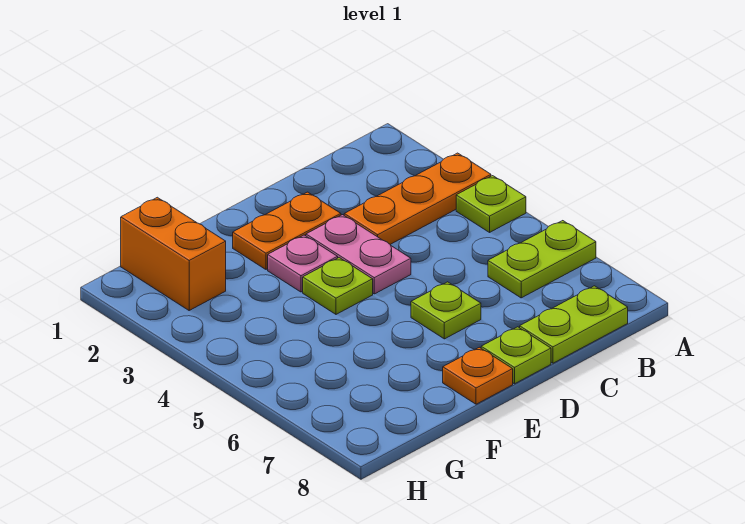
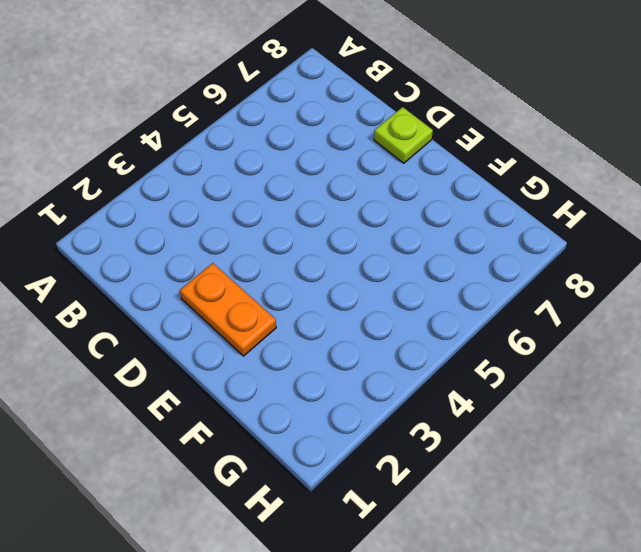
none -> orange 1x3 plate [344,153,491,244]
none -> lime 1x1 plate [456,176,526,232]
none -> lime 1x2 plate [488,221,596,298]

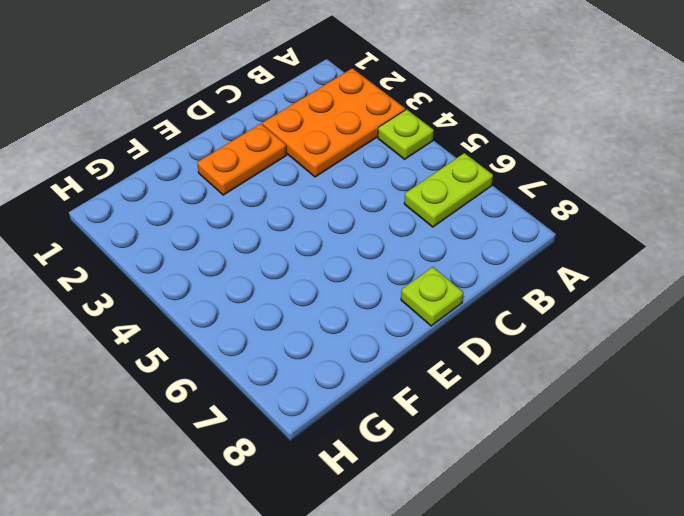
orange 2x3 plate [263,68,405,177] -> orange 1x3 plate [344,153,491,244]
none -> lime 1x2 plate [520,286,628,363]
none -> pink 1x2 plate [306,215,411,294]
none -> lime 1x1 plate [411,282,481,339]

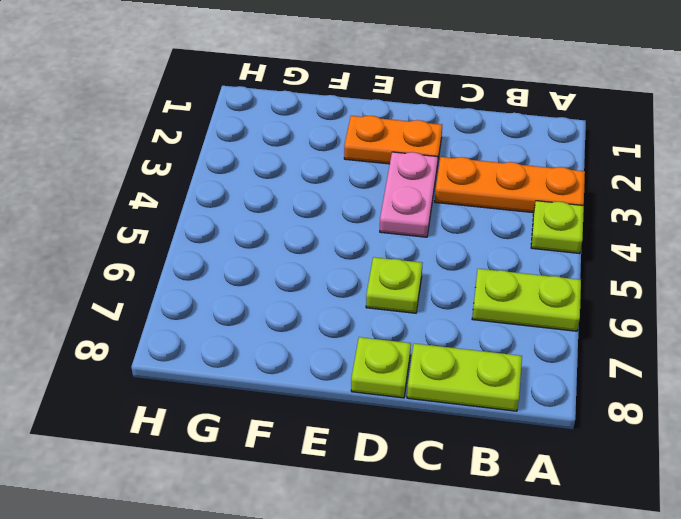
none -> pink 1x1 plate [268,235,338,292]
none -> lime 1x1 plate [303,258,373,314]
none -> orange 1x1 plate [443,347,513,404]

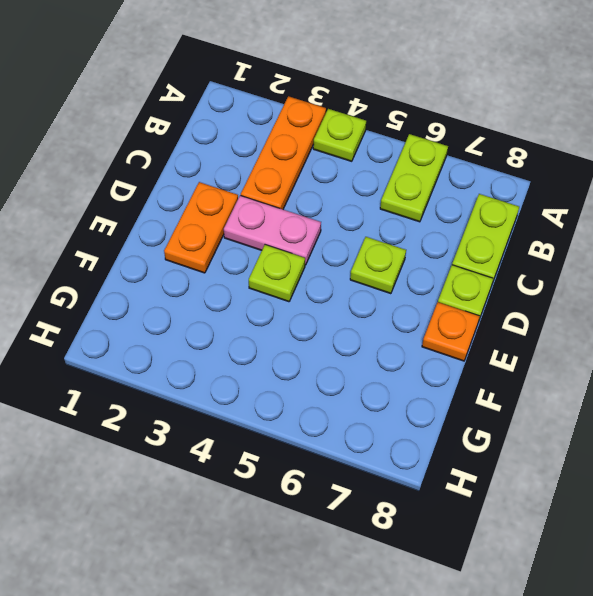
none -> pink 1x1 plate [268,235,338,292]
none -> orange 1x2 brick [121,197,226,310]

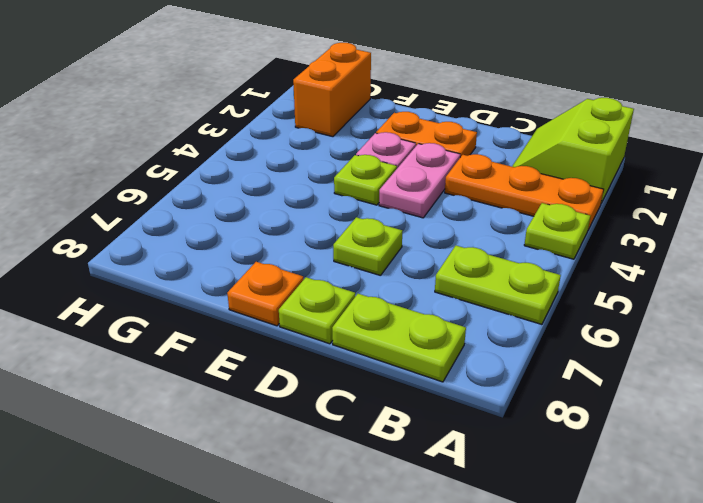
lime 2x2 slope [512,98,634,203] -> none

